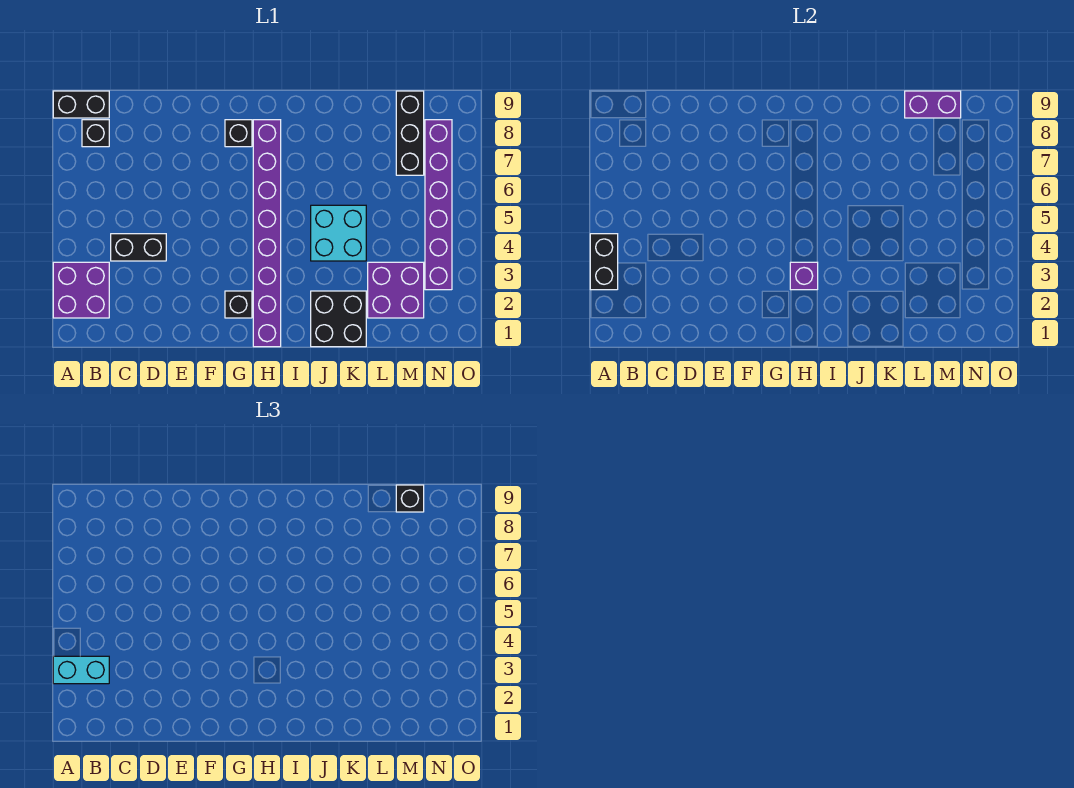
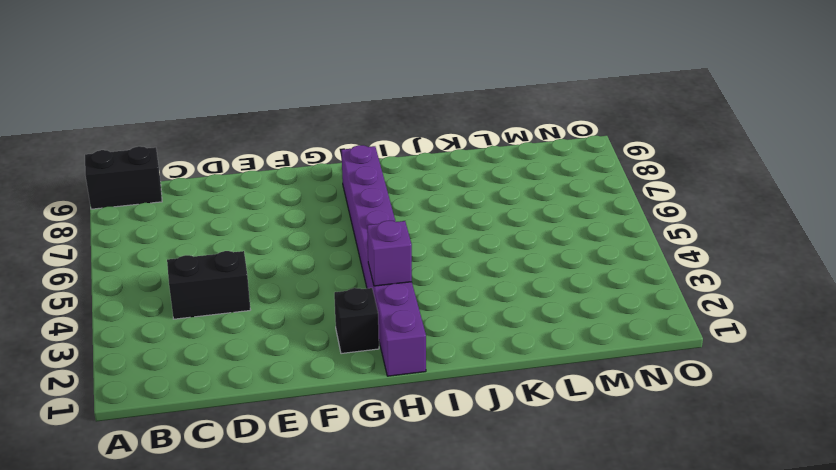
none -> purple 2x2 brick [53,262,109,318]
none -> black 1x1 brick [82,120,109,147]
none -> black 1x1 brick [225,120,252,147]

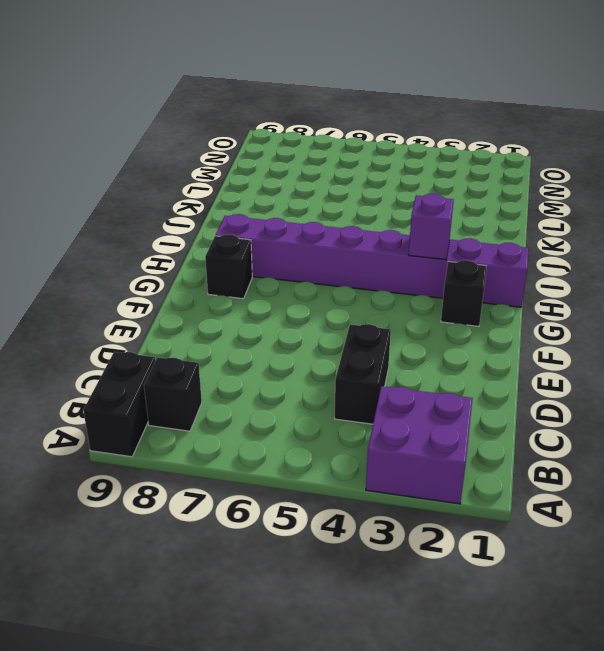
none -> black 2x2 brick [311,291,366,347]
none -> cyan 2x2 brick [311,205,366,261]
none -> purple 2x2 brick [368,262,424,318]

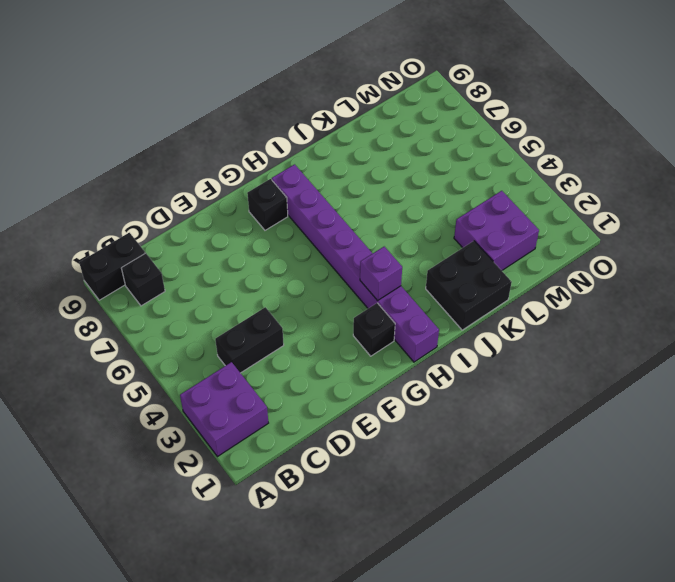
none -> cyan 2x2 brick [311,205,366,261]
none -> black 1x3 brick [396,91,424,175]
none -> purple 1x6 brick [425,120,452,290]

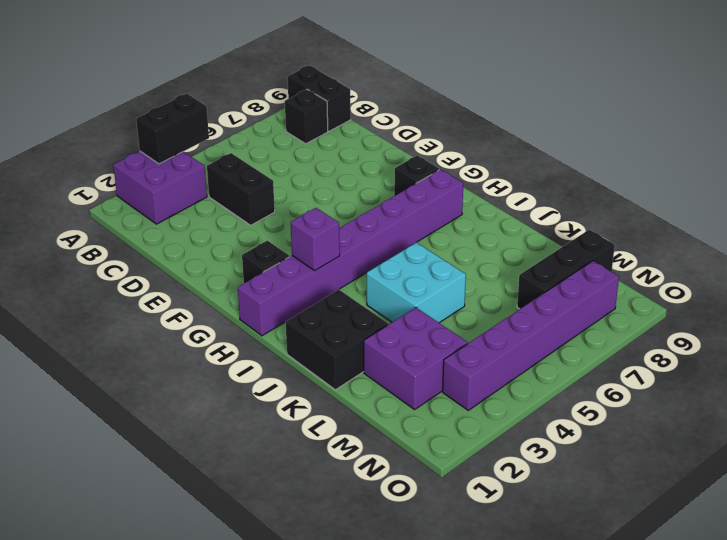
none -> purple 1x2 brick [905,91,961,118]
none -> cyan 1x2 brick [53,656,109,684]
none -> black 1x1 brick [396,485,424,512]

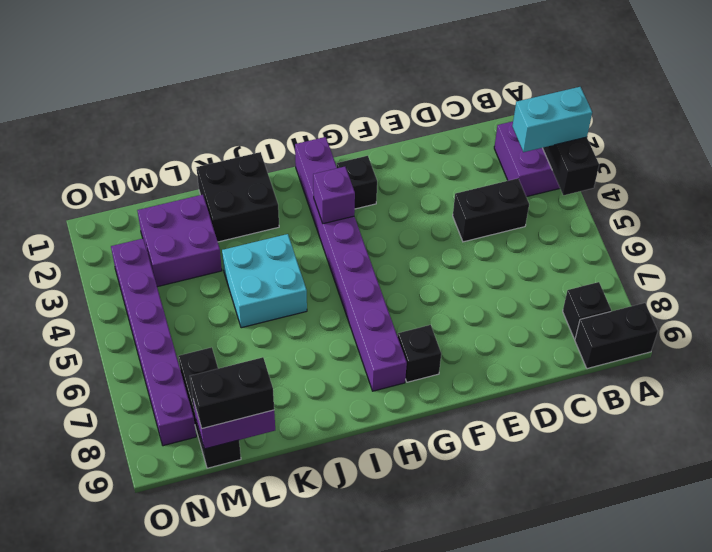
black 1x2 brick [190,357,274,429] -> black 1x1 brick [396,485,424,512]

